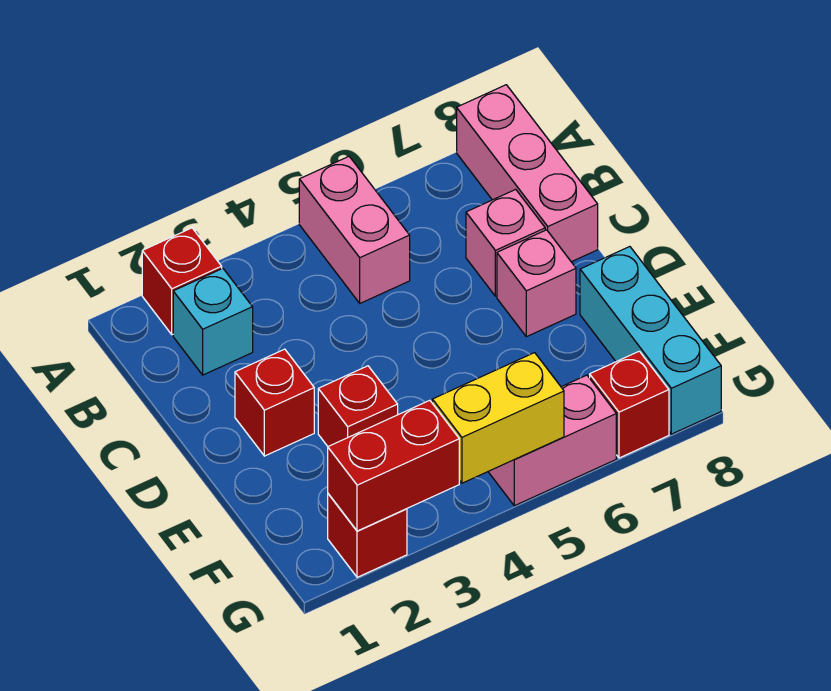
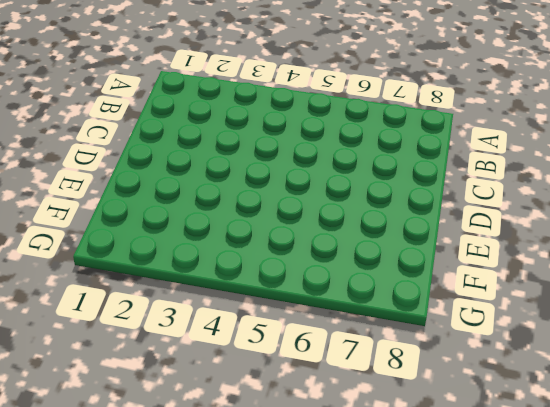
none -> red 1x1 brick [142,228,222,335]
none -> pink 1x2 brick [299,157,410,303]
none -> pink 1x3 brick [457,85,598,262]

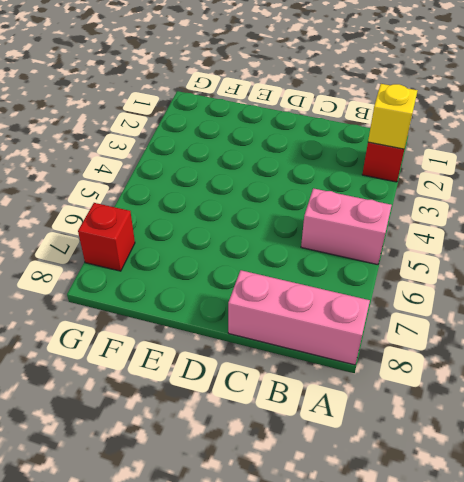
yellow 1x1 brick [368,84,418,149] -> none
none -> cyan 1x1 brick [173,268,253,375]
none -> pink 1x1 brick [466,189,545,296]
none -> red 1x1 brick [235,349,314,456]

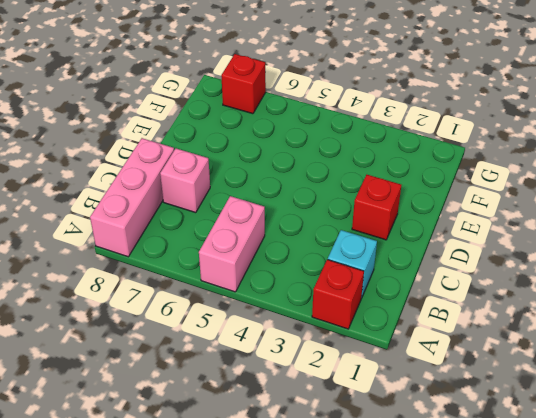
none -> pink 1x1 brick [497,230,576,337]
none -> red 1x1 brick [318,366,398,446]
none -> cyan 1x3 brick [580,247,721,434]

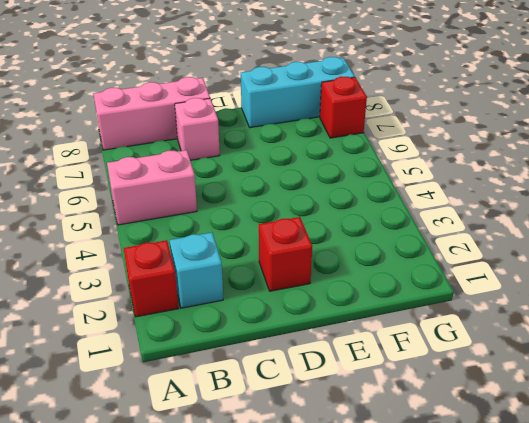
none -> pink 1x1 brick [497,230,576,337]
none -> red 1x1 brick [318,366,398,446]
none -> red 1x1 brick [328,494,407,577]

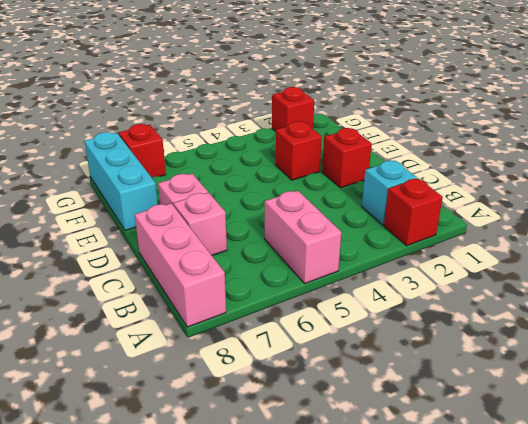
none -> pink 1x2 brick [488,375,616,506]
none -> red 1x2 brick [328,400,459,531]
none -> yellow 1x2 brick [432,353,564,483]

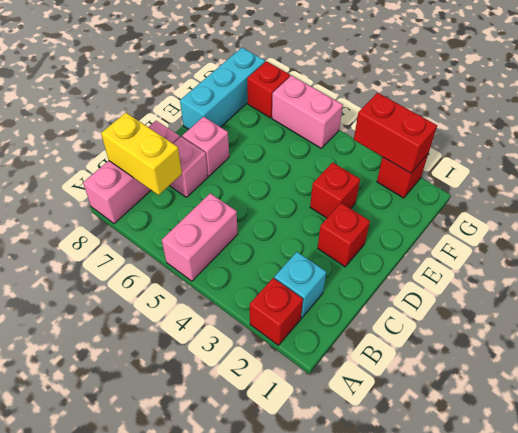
yellow 1x2 brick [101,113,182,195] -> yellow 1x2 brick moved to [432,353,564,483]

